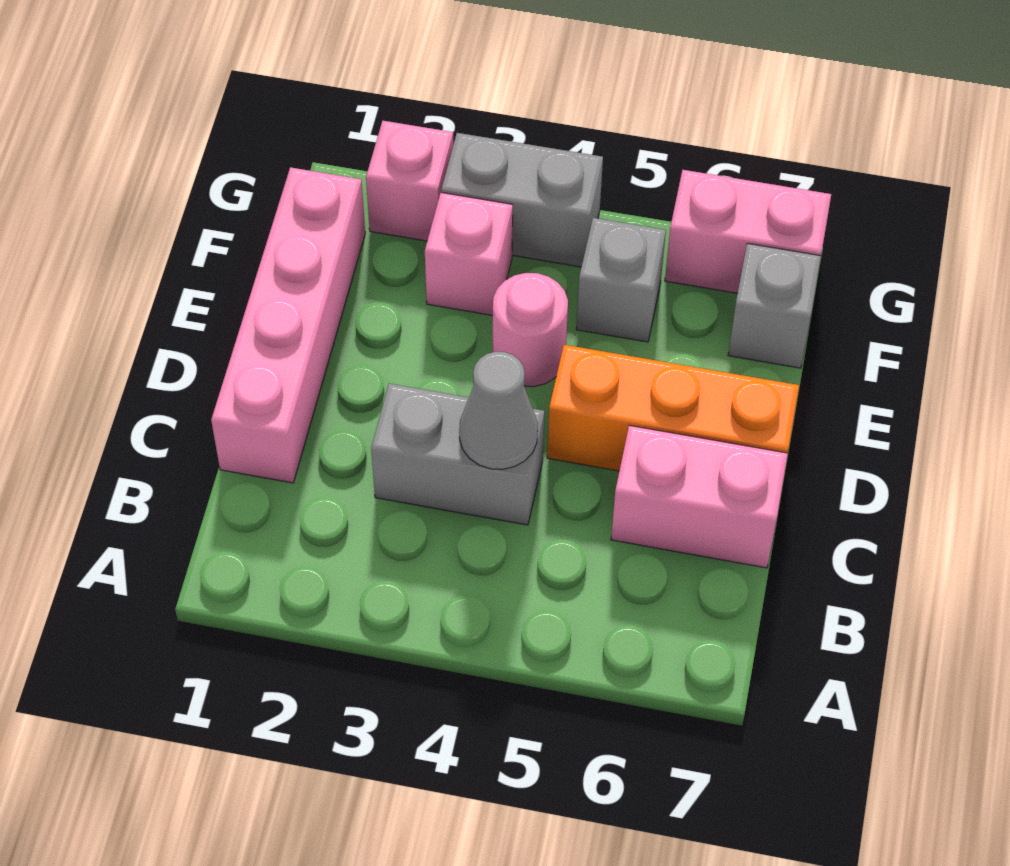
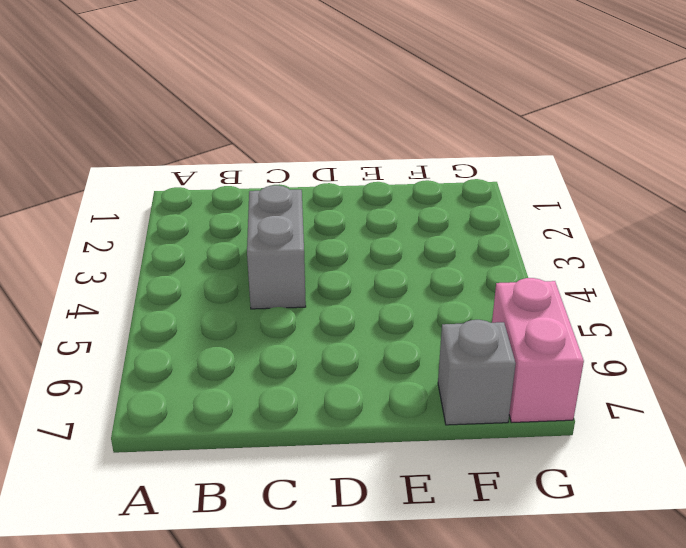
none -> pink 1x4 brick [211,167,365,483]
none -> pink 1x2 brick [611,425,788,568]
none -> orange 1x3 brick [547,345,799,471]

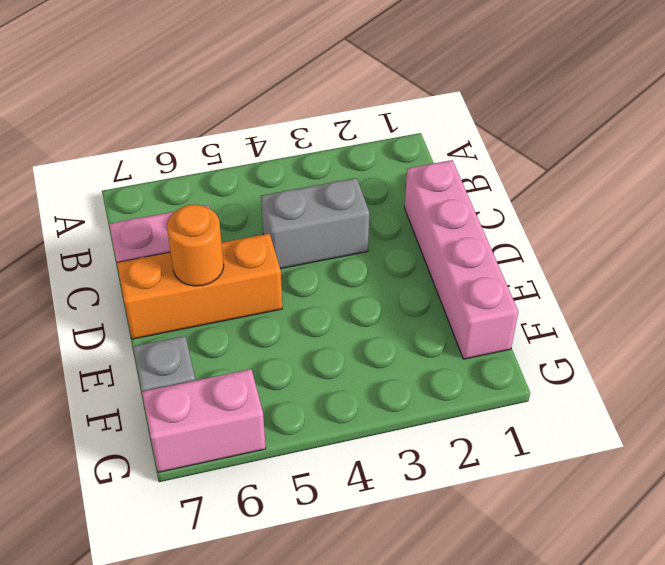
orange 1x1 round brick [167,204,224,286] -> none
none -> pink 1x1 round brick [493,273,568,387]
none -> pink 1x1 brick [425,193,513,315]
none -> grey 1x1 brick [576,218,666,342]

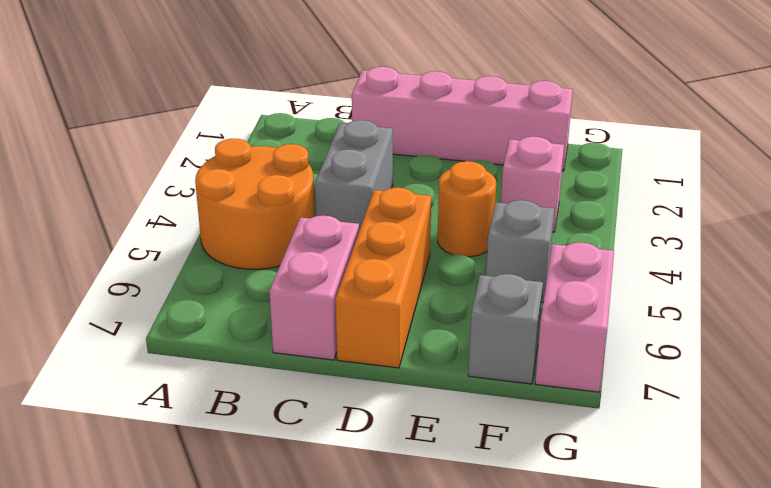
orange 2x2 round brick [195,139,315,269] -> none
orange 1x1 round brick [438,161,496,257] -> pink 1x1 round brick [493,273,568,387]
none -> pink 1x1 brick [366,121,453,241]
none -> grey 1x2 brick [441,133,603,267]
none -> grey 1x1 cone [459,352,538,469]

